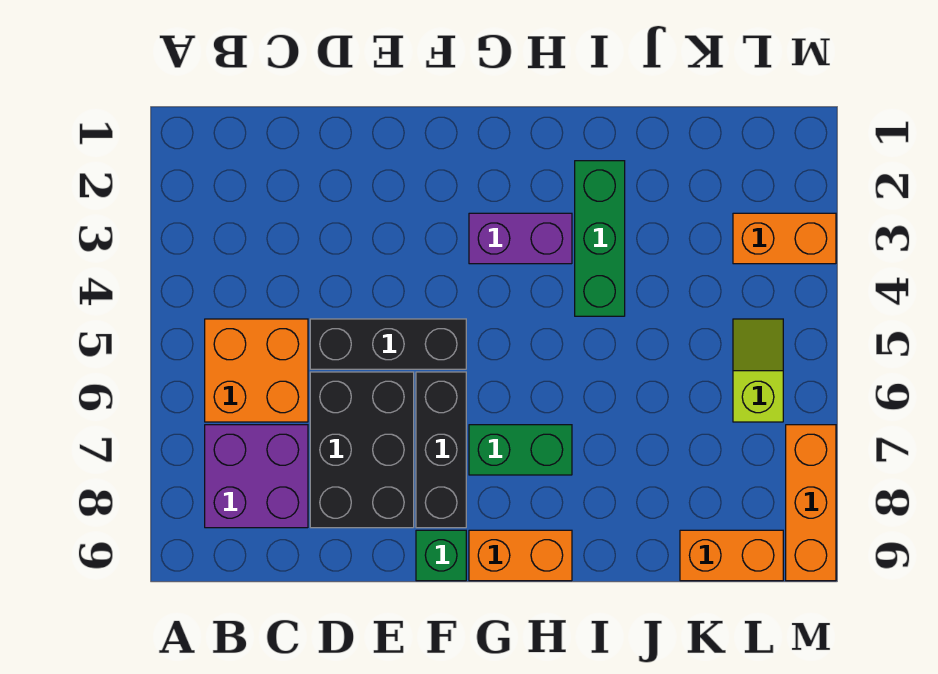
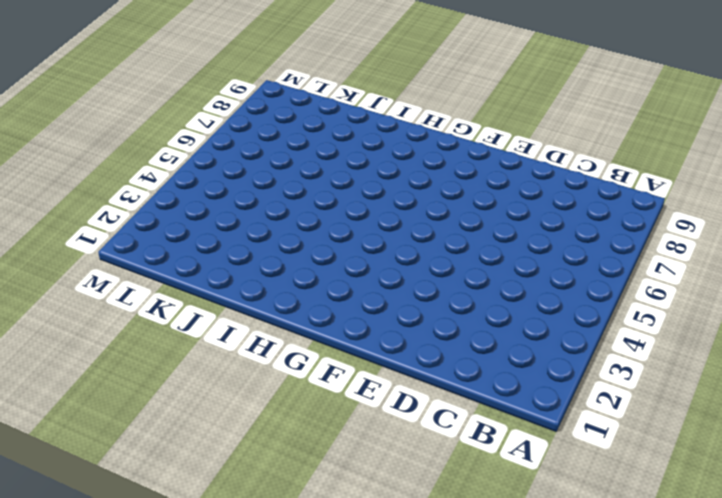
none -> orange 2x2 brick [205,319,308,422]
none -> purple 2x2 brick [205,425,308,528]
none -> black 1x3 brick [310,319,466,369]

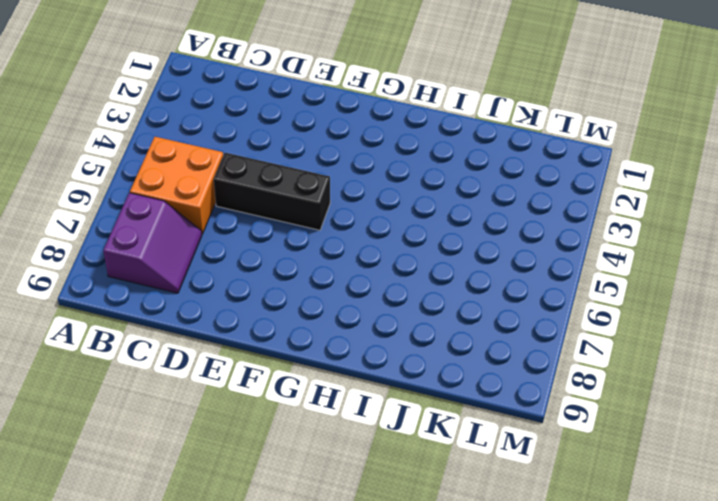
purple 2x2 slope [103,193,202,293] -> purple 2x2 brick [205,425,308,528]
none -> black 2x3 brick [310,372,414,528]
none -> black 1x3 brick [416,372,466,528]
none -> green 1x1 brick [416,530,466,581]

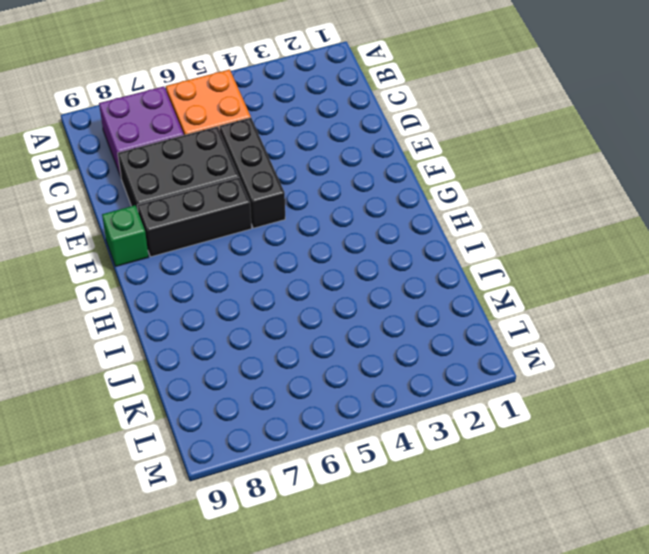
none -> purple 1x2 brick [469,213,572,264]
none -> green 1x2 brick [469,425,572,475]
none -> orange 1x2 brick [469,530,572,581]

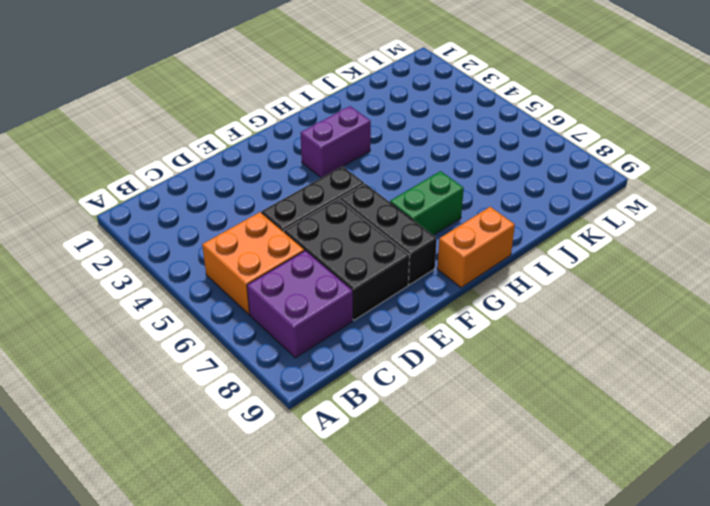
none -> green 1x1 brick [416,530,466,581]
none -> green 1x3 brick [575,161,625,316]
none -> orange 1x2 brick [680,530,783,581]

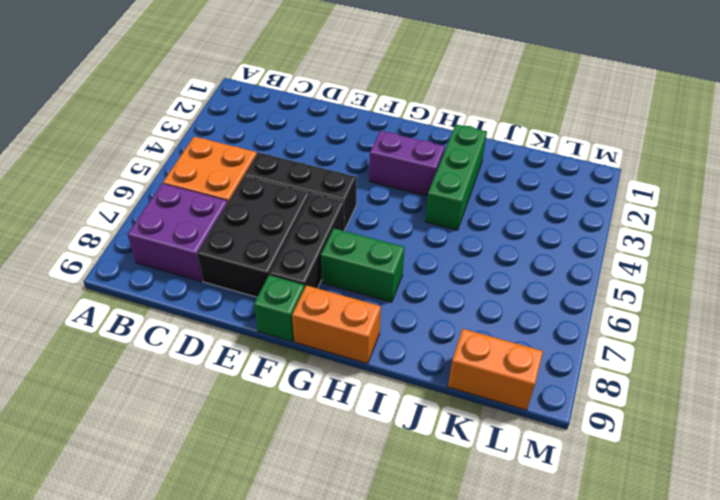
none -> orange 1x2 brick [733,213,836,264]
none -> lime 1x2 slope [733,319,783,422]
none -> orange 1x3 brick [786,425,836,581]

